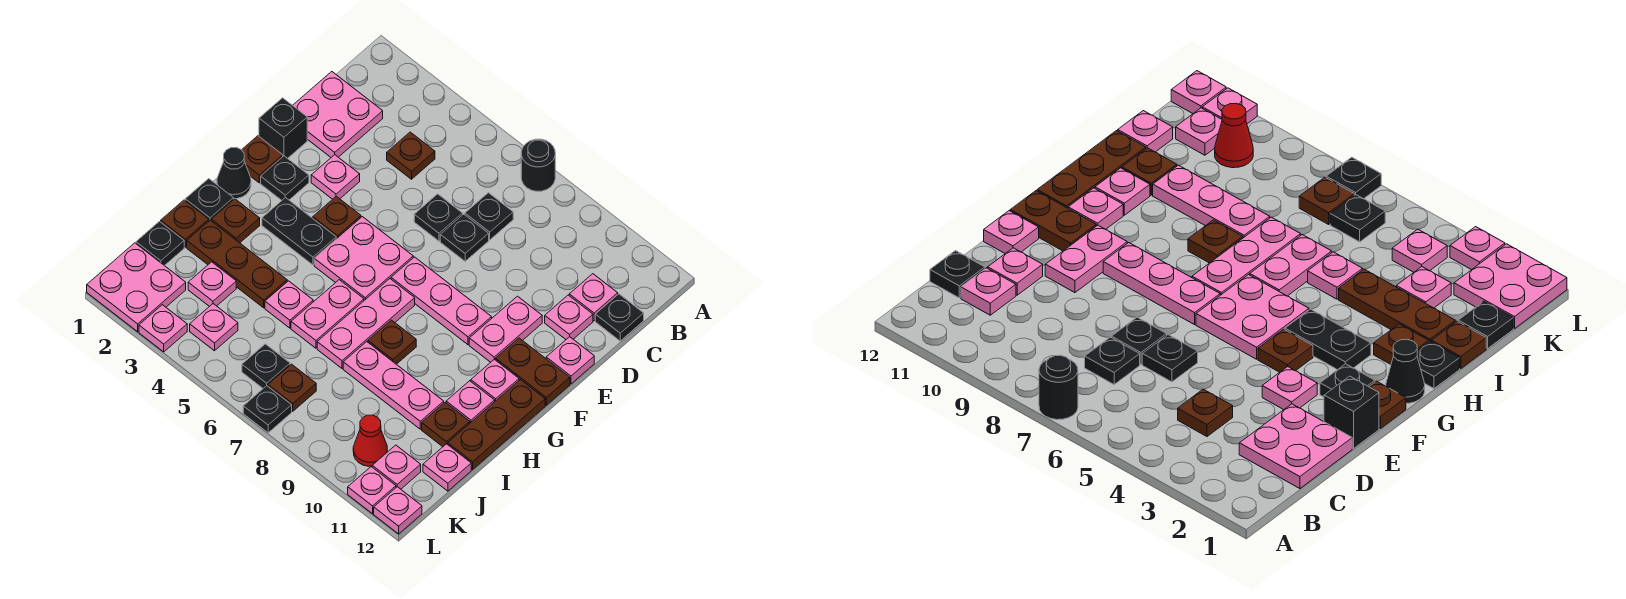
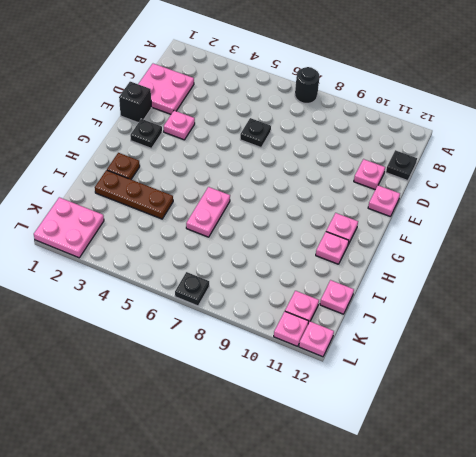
none -> brown 1x1 plate [387,132,435,179]
none -> black 1x1 plate [465,193,513,240]
none -> pink 1x1 plate [569,274,618,321]
none -> black 1x1 plate [440,214,489,261]

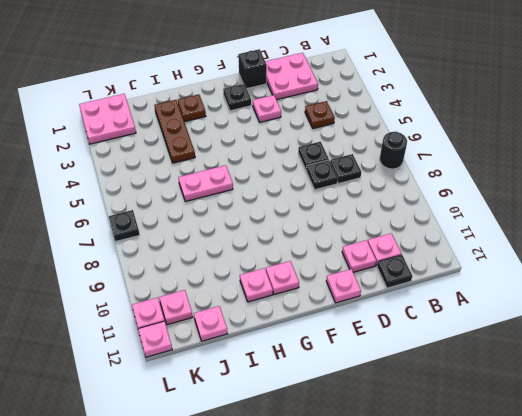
none -> pink 1x2 plate [469,296,542,362]
none -> brown 1x1 plate [242,136,283,183]
none -> brown 1x1 plate [313,196,361,239]
none -> pink 2x2 plate [314,217,413,300]

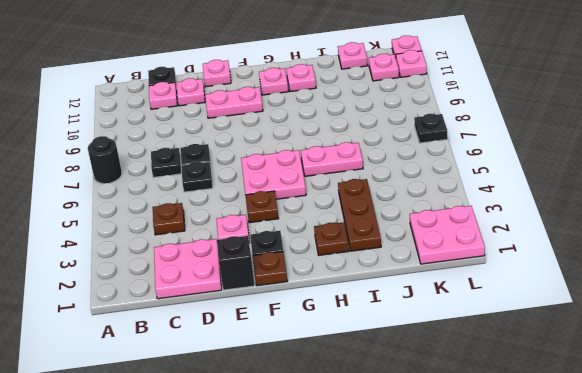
none -> pink 1x3 plate [391,257,492,345]
none -> brown 1x2 plate [495,338,570,405]
none -> black 1x1 cone [217,147,251,199]
none -> black 1x2 plate [262,197,336,265]

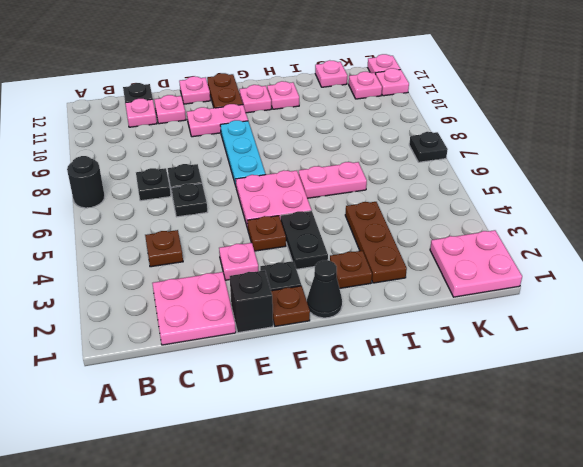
cyan 1x3 plate [220,120,266,186] -> pink 1x3 plate [391,257,492,345]
none -> pink 1x3 plate [317,279,415,368]
none -> brown 1x3 plate [448,380,545,470]
none -> black 1x1 plate [185,179,234,221]
none -> brown 1x1 plate [368,320,416,364]

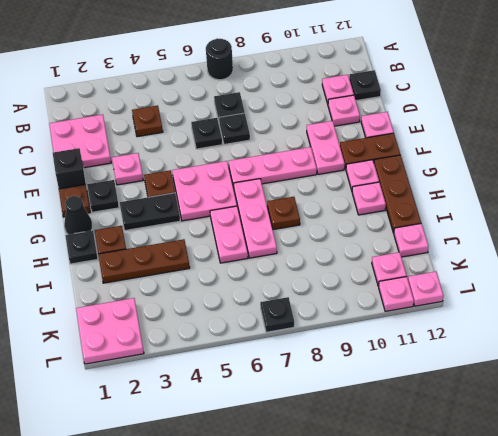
none -> brown 1x1 plate [161,200,209,247]
none -> pink 1x1 plate [265,281,313,328]
none -> pink 1x3 plate [343,342,444,429]
none -> brown 1x1 plate [422,402,470,447]

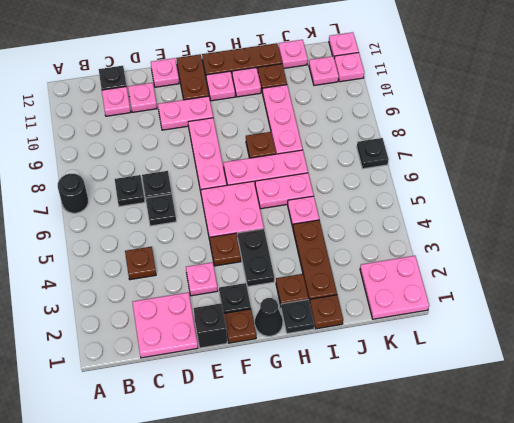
none -> black 1x1 plate [136,222,184,266]
none -> pink 1x1 plate [188,262,236,307]
none -> pink 1x1 plate [190,304,238,351]
none -> black 1x1 plate [242,344,290,388]

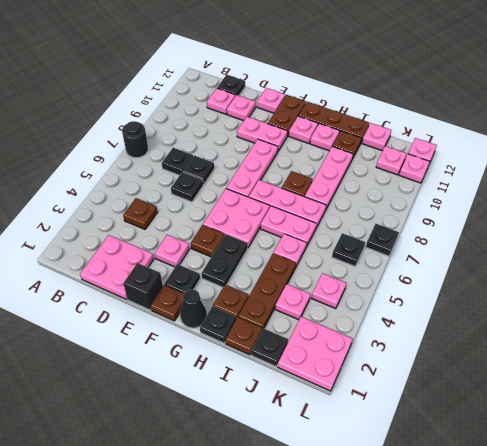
none -> brown 1x1 plate [268,364,316,411]
none -> red 1x1 cone [353,415,387,466]
none -> pink 1x1 plate [139,305,187,352]

